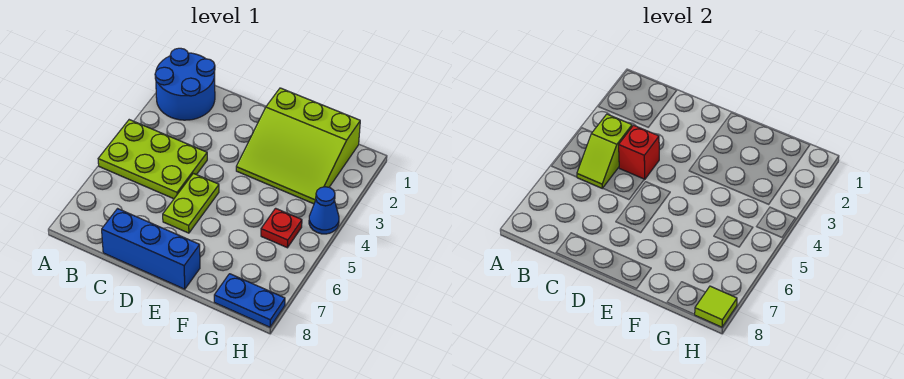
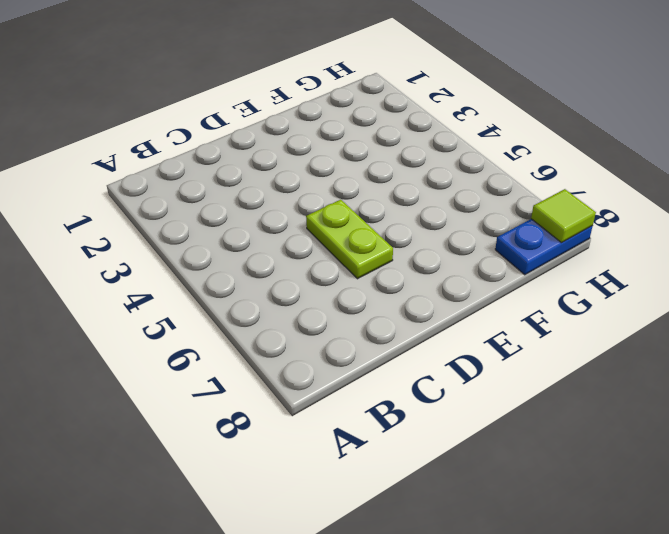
none -> blue 2x2 round brick [155,48,215,120]
none -> lime 2x3 plate [98,120,207,199]

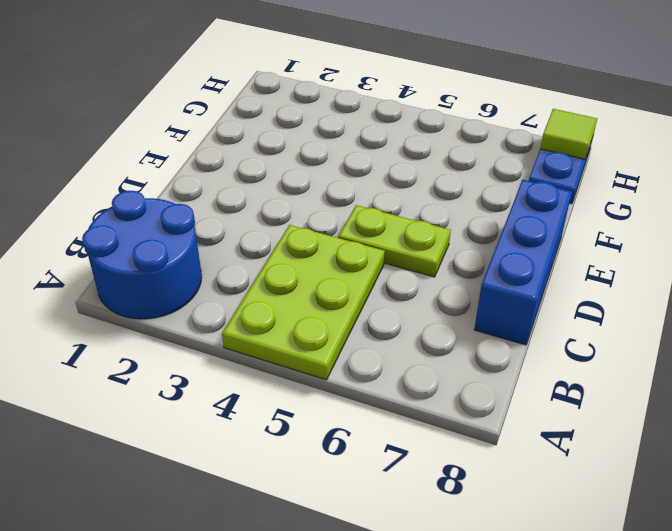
none -> lime 3x3 slope [236,88,360,204]
none -> red 1x1 plate [261,208,302,248]

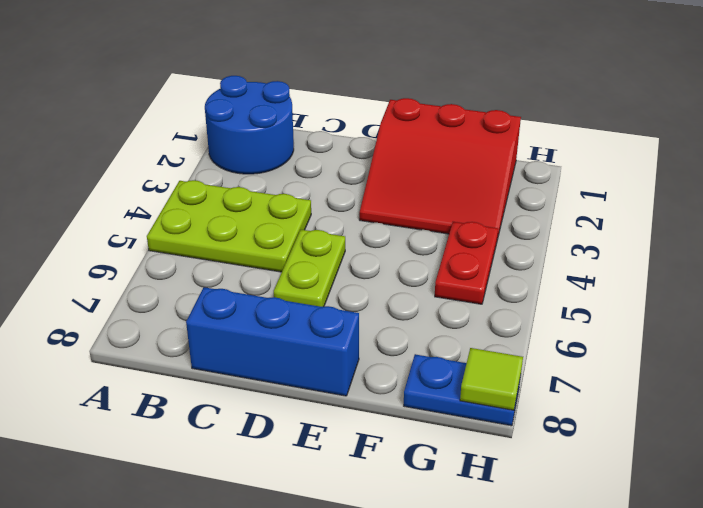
red 3x3 slope [359,98,521,240] -> lime 3x3 slope [236,88,360,204]
red 1x2 plate [435,222,498,304] -> red 1x1 plate [261,208,302,248]
none -> blue 1x1 cone [309,187,339,234]
none -> lime 1x2 slope [577,114,632,188]

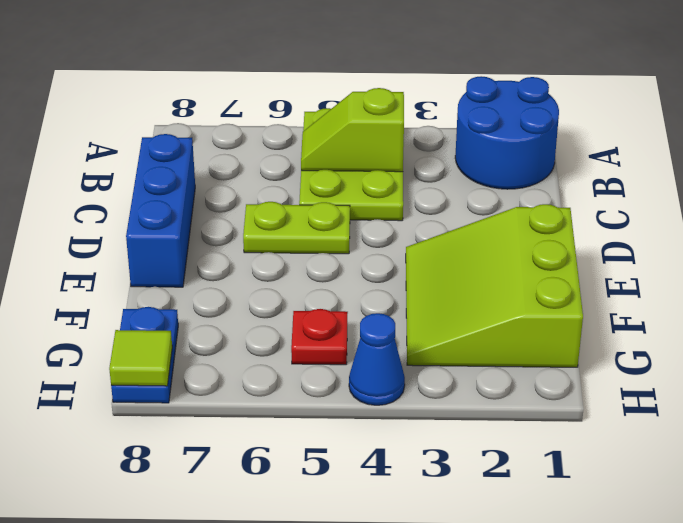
none -> red 1x1 brick [619,125,659,179]

